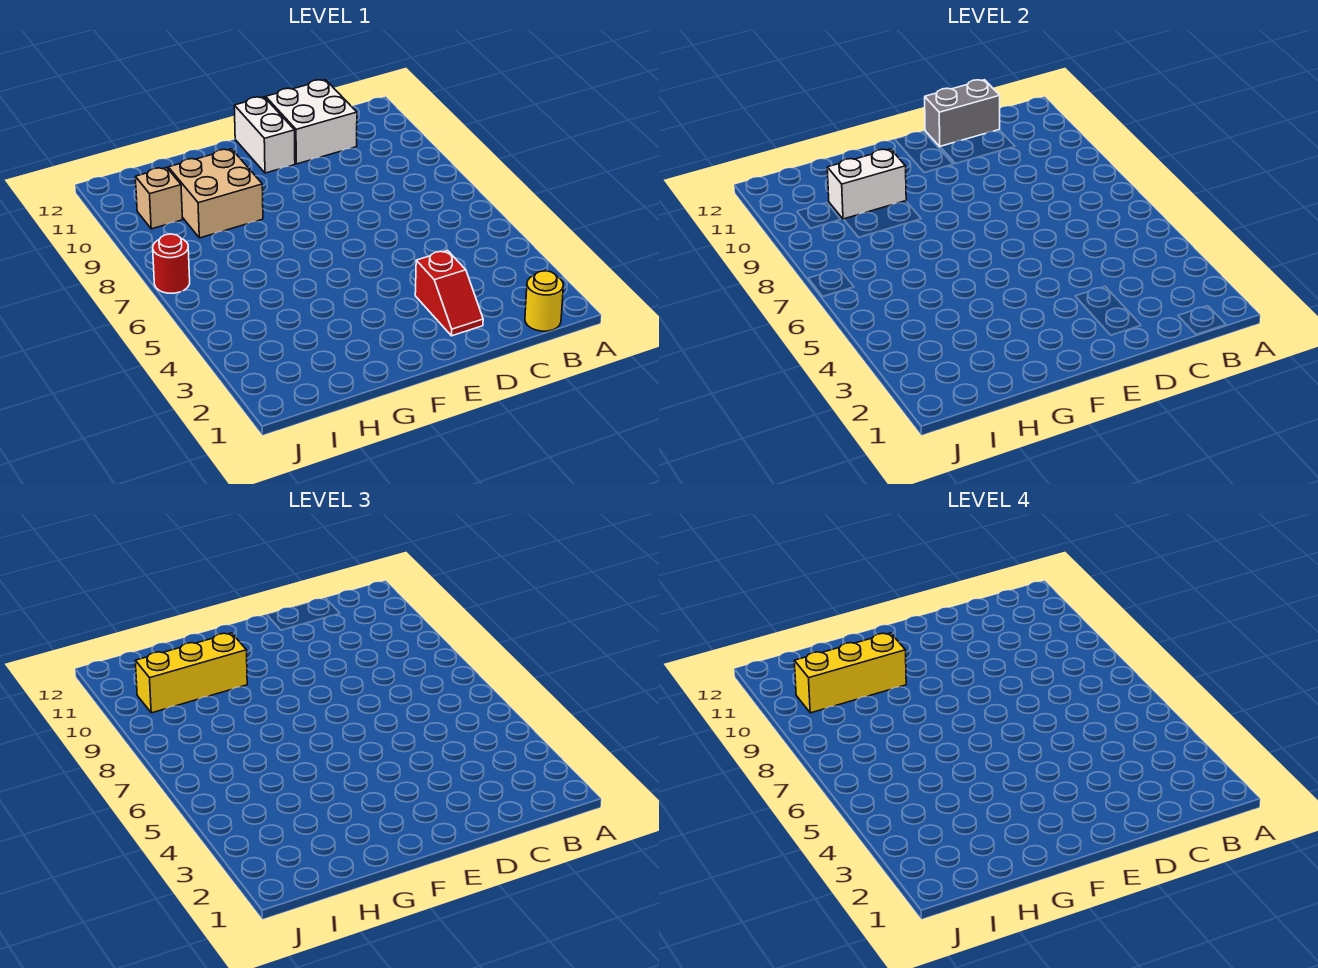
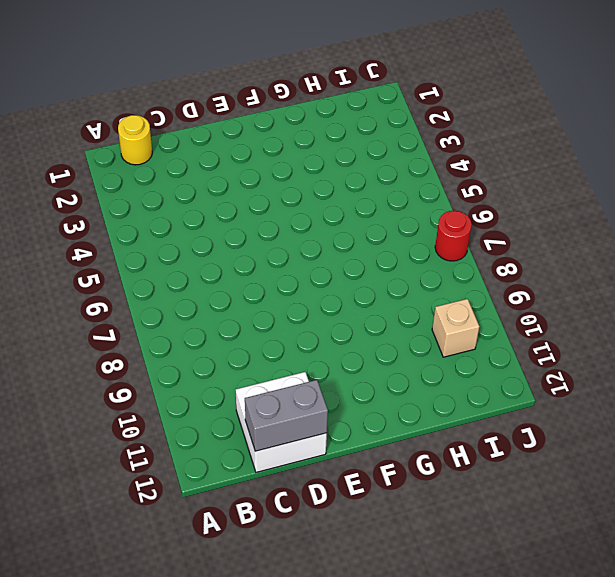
none -> red 1x2 slope [415,251,483,336]
none -> white 1x2 brick [234,97,295,173]

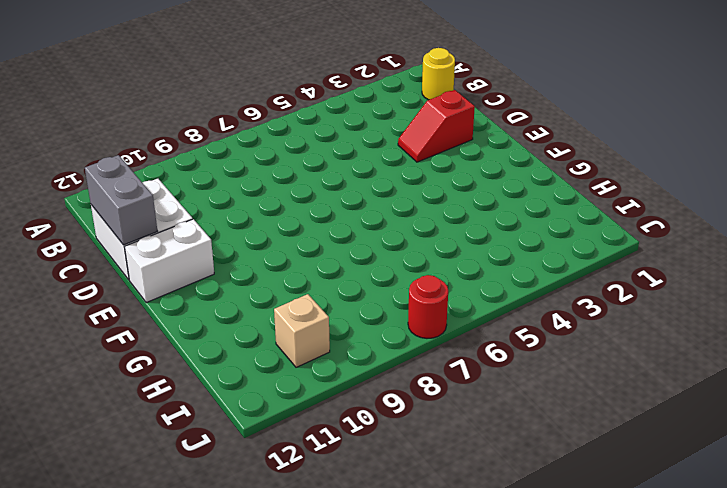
red 1x2 slope [398,90,475,162] -> red 1x2 slope turned to [415,251,483,336]
none -> tan 2x2 brick [168,149,263,238]
none -> white 1x2 brick [827,149,906,219]

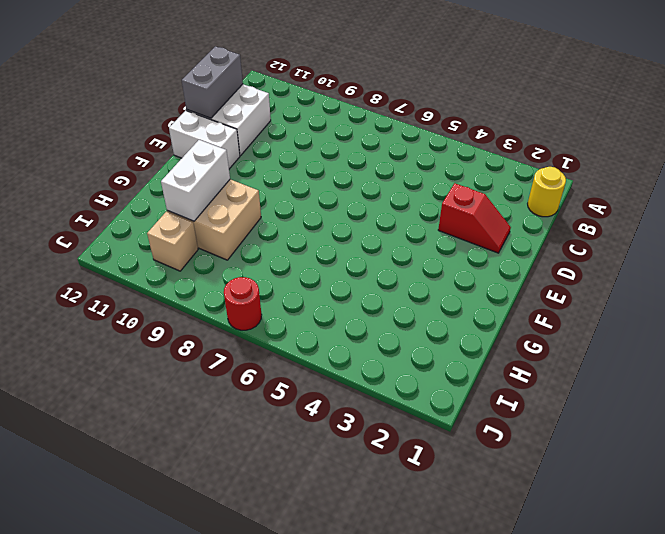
none -> yellow 1x3 brick [135,633,247,713]
none -> yellow 1x3 brick [794,633,906,713]

